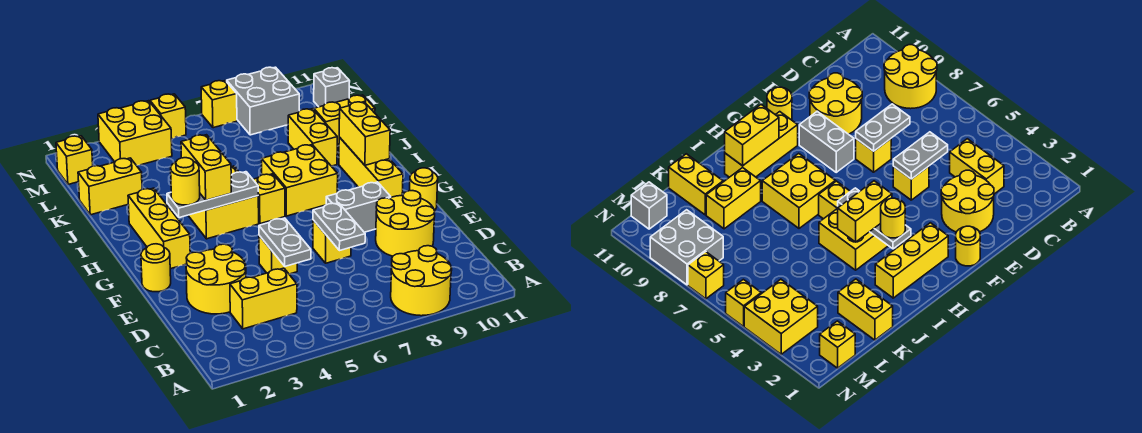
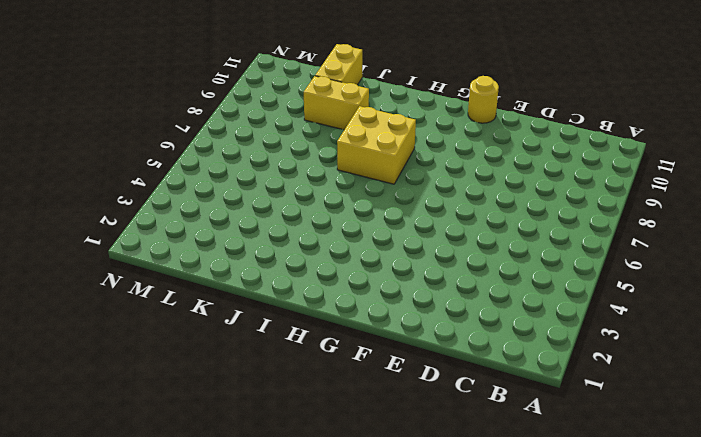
none -> yellow 2x2 round brick [391,246,452,316]
none -> yellow 1x2 brick [230,268,297,329]
none -> yellow 2x2 round brick [186,244,246,314]

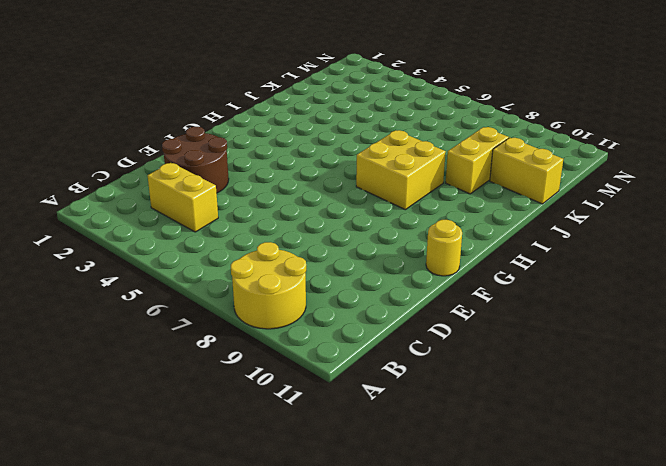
brown 2x2 round brick [162,127,229,193] -> yellow 2x2 round brick [186,244,246,314]
none -> yellow 2x2 round brick [376,191,435,256]
none -> yellow 1x1 brick [259,235,297,274]
none -> yellow 1x1 brick [313,220,351,263]

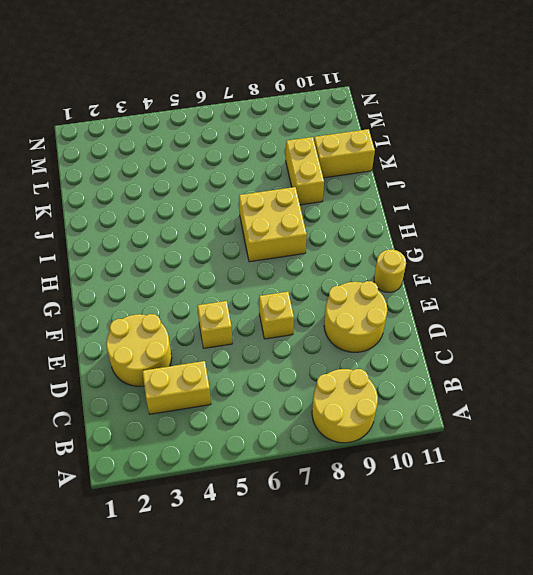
none -> yellow 1x1 round brick [141,244,171,292]
none -> grey 1x2 brick [326,182,391,232]
none -> yellow 1x3 brick [128,188,190,269]

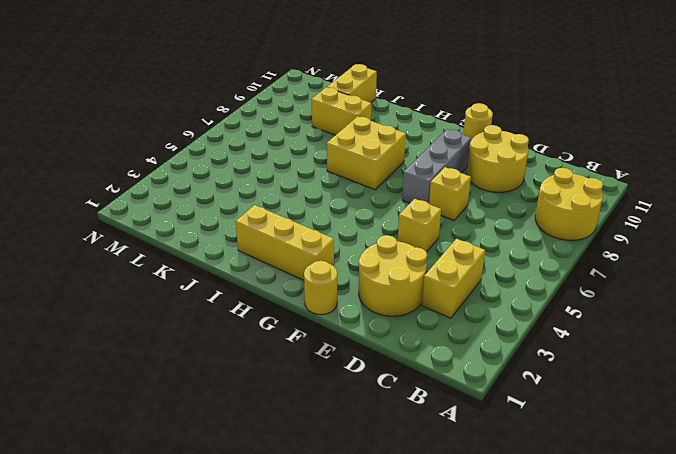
grey 1x3 brick [402,129,471,203] -> grey 1x2 brick [326,182,391,232]
none -> yellow 1x3 brick [339,137,403,197]
none -> yellow 2x2 brick [188,166,259,239]
none -> yellow 1x1 brick [253,174,285,224]

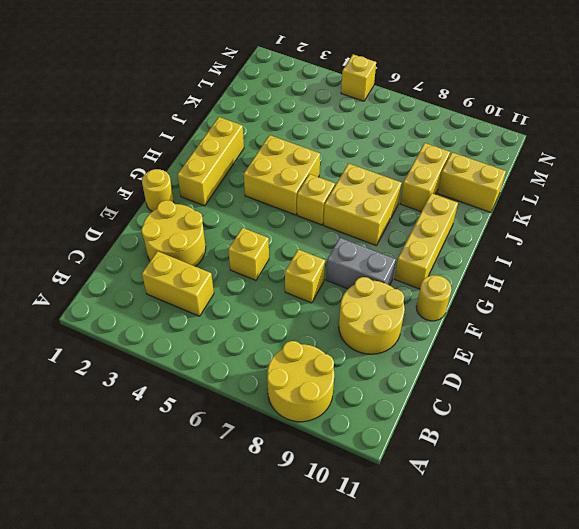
none -> yellow 1x2 brick [78,158,142,215]
none -> yellow 1x1 brick [56,136,93,184]
none -> yellow 2x2 brick [98,101,172,165]

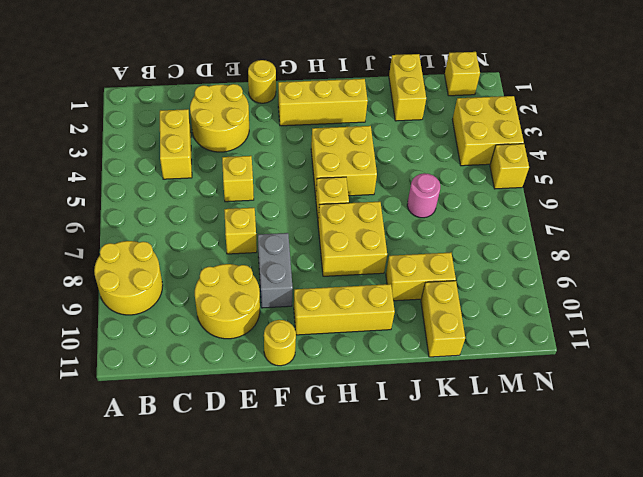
pink 1x1 round brick [407,173,440,218] -> none
none -> grey 2x2 brick [227,67,299,135]
none -> grey 1x1 brick [314,68,350,107]
none -> yellow 1x1 brick [201,81,237,128]

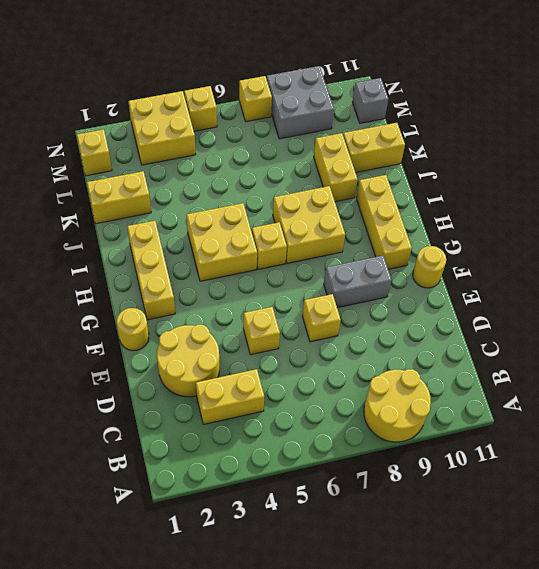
none -> yellow 2x2 round brick [376,191,435,256]
none -> grey 1x2 plate [259,218,311,266]
none -> grey 1x2 plate [313,203,365,251]

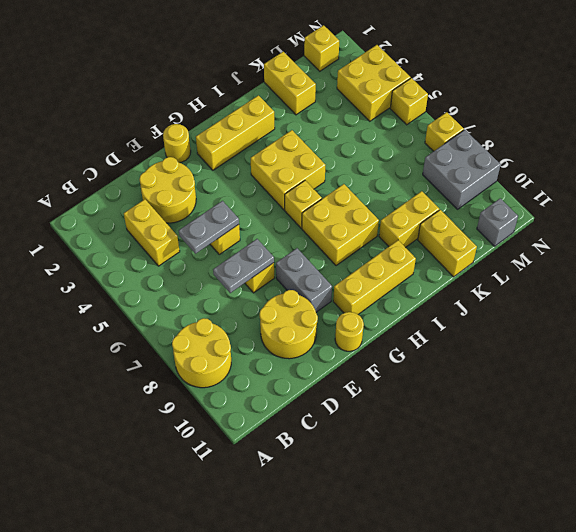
none -> grey 1x3 plate [167,172,258,218]
none -> yellow 1x2 brick [339,102,390,165]
none -> yellow 1x1 round brick [171,158,200,205]

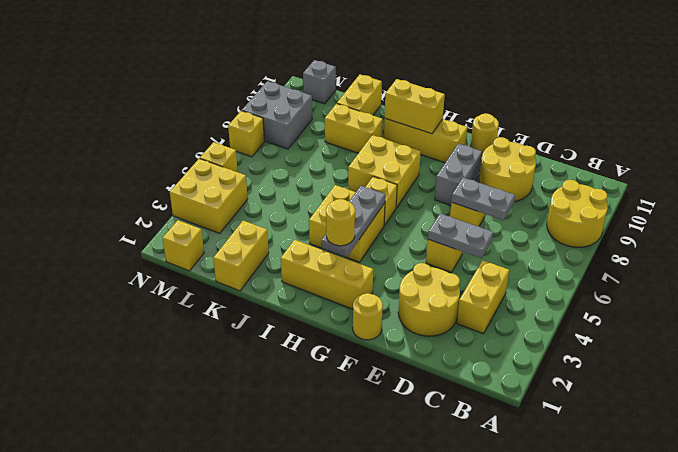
none -> yellow 1x2 brick [181,135,231,200]

